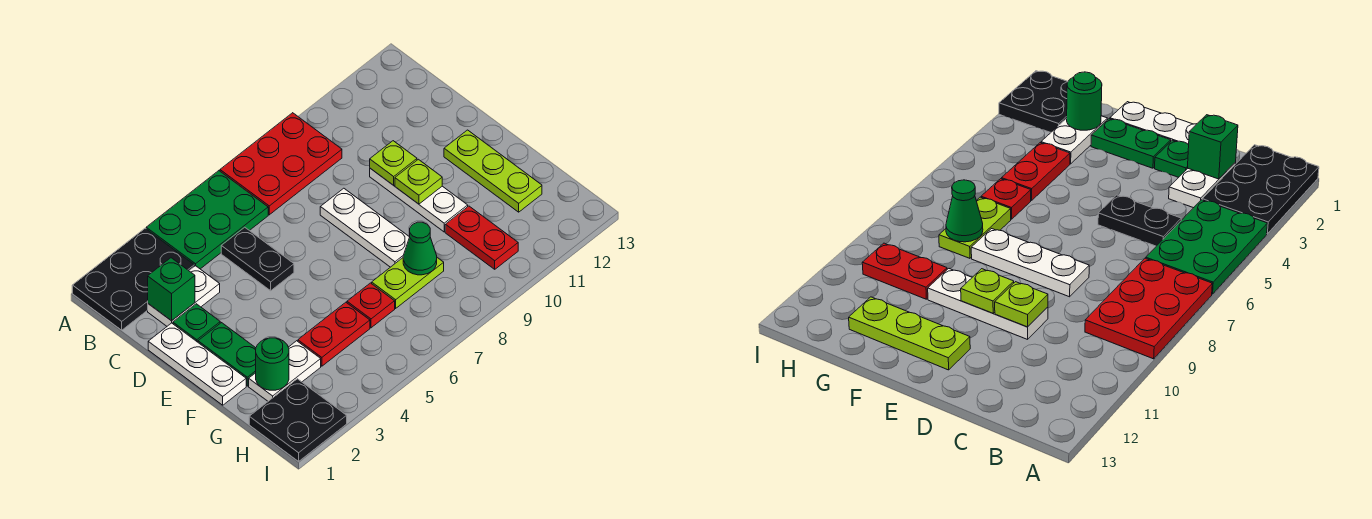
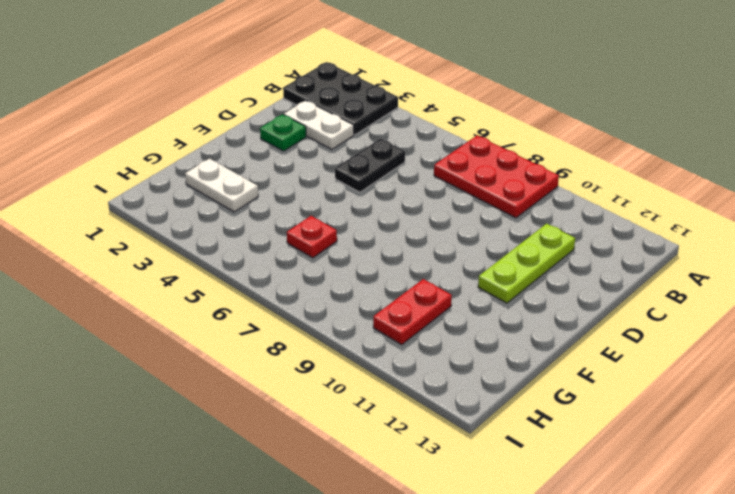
lime 1x3 plate [478,224,575,303] -> lime 1x3 plate moved to [444,130,542,212]
none -> green 2x3 plate [146,171,268,269]
none -> white 1x3 plate [148,323,246,405]
none -> white 1x3 plate [320,188,409,267]

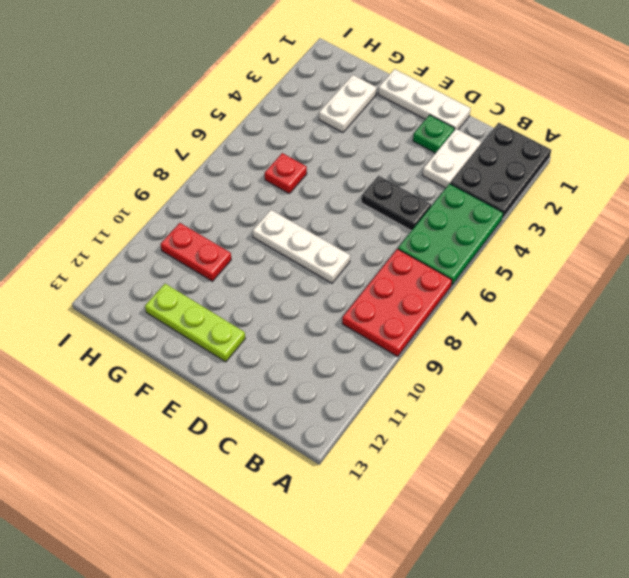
none -> white 1x3 plate [370,168,468,232]
none -> green 1x2 plate [198,323,256,386]
none -> red 1x2 plate [298,302,370,366]

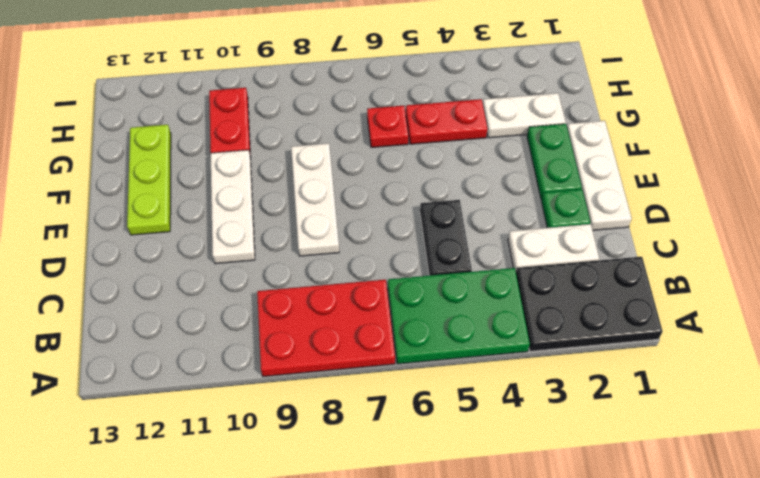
none -> lime 1x2 plate [372,258,444,308]
none -> black 2x2 plate [249,379,347,461]
none -> green 1x1 brick [148,258,195,321]

